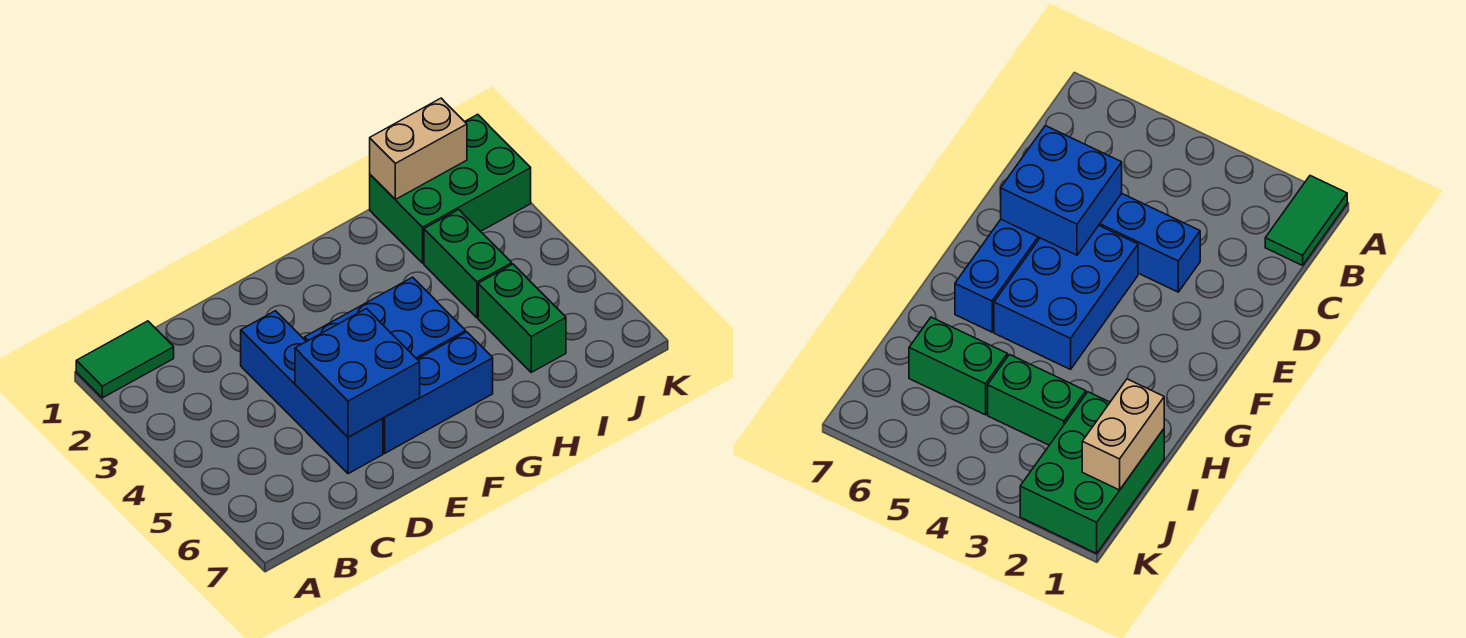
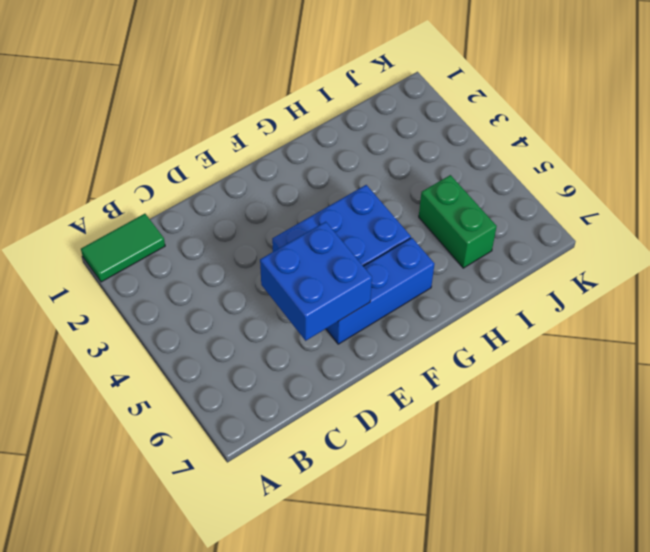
none -> blue 1x4 brick [241,311,383,474]
none -> green 2x3 brick [370,114,531,263]

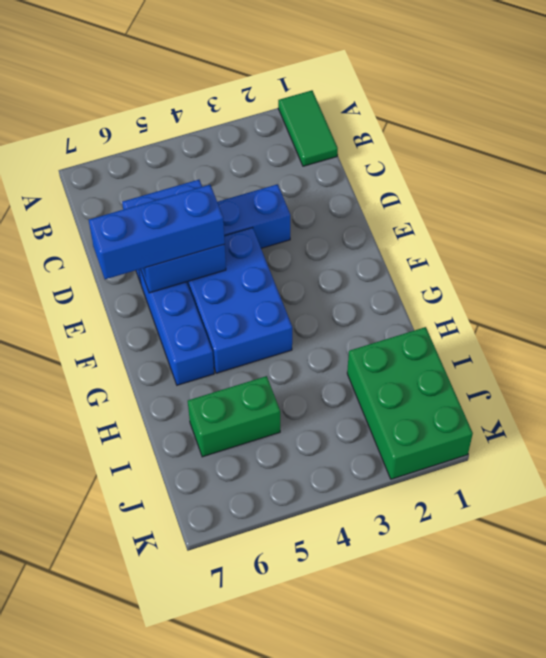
blue 1x3 brick [89,185,225,279] -> none
none -> green 1x2 brick [424,210,512,318]
none -> tan 1x2 brick [370,98,467,199]

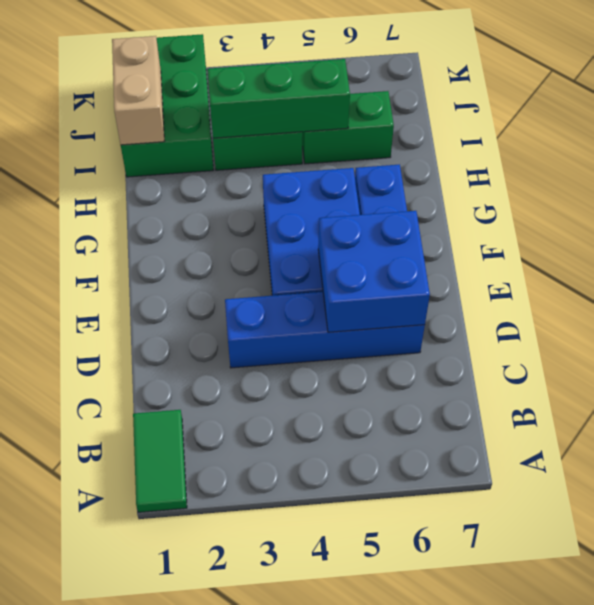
green 1x3 brick [207,59,350,138] -> none

